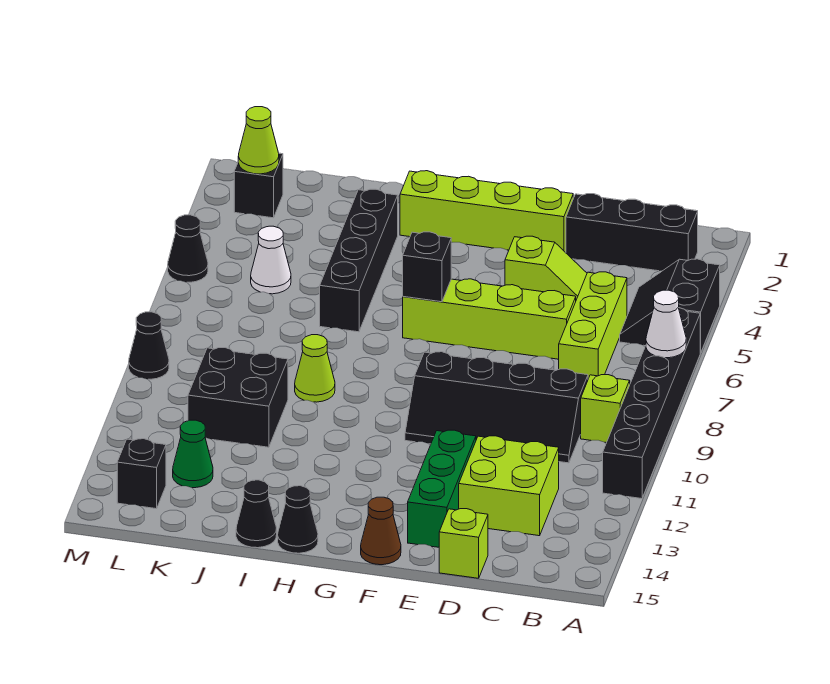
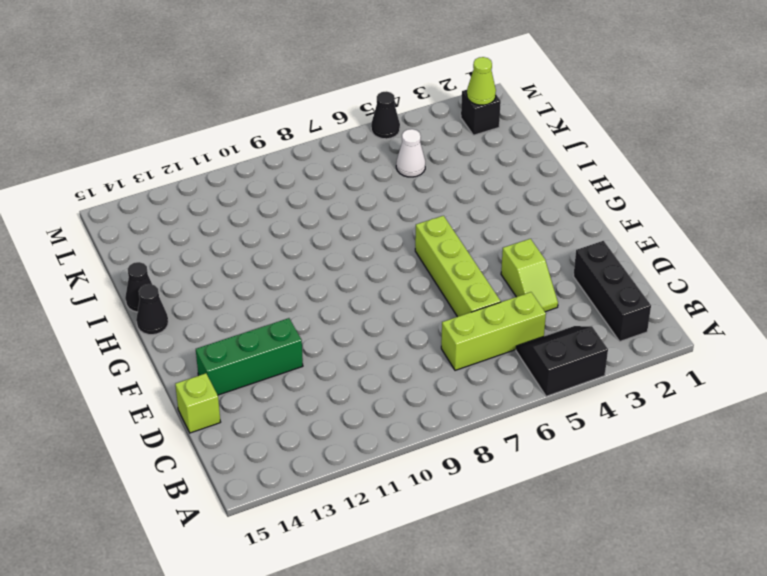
none -> black 1x6 brick [603,308,700,499]
none -> lime 1x1 brick [581,375,630,443]
none -> black 2x4 slope [405,352,588,463]

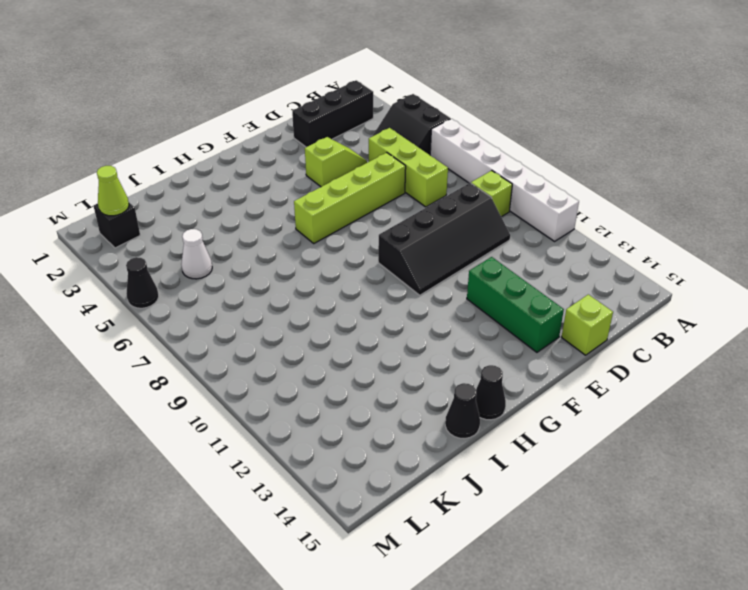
white 1x6 brick [430,119,579,241] -> black 1x6 brick [603,308,700,499]
none -> lime 2x2 brick [459,436,559,536]
none -> lime 1x4 brick [400,171,573,253]
none -> brown 1x1 cone [361,497,401,565]

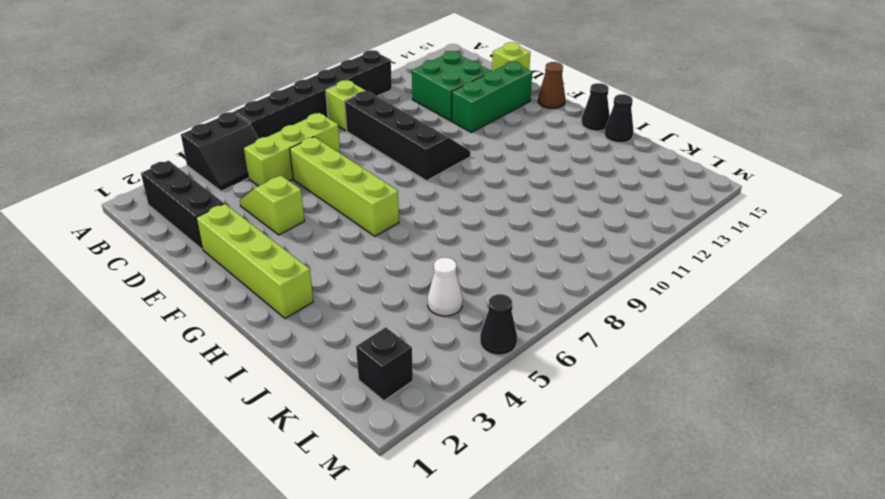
green 2x2 brick [412,51,491,121] -> lime 2x2 brick [459,436,559,536]
none -> black 1x4 brick [320,189,398,332]
none -> lime 1x1 cone [295,335,335,402]
none -> black 2x2 brick [188,348,288,447]

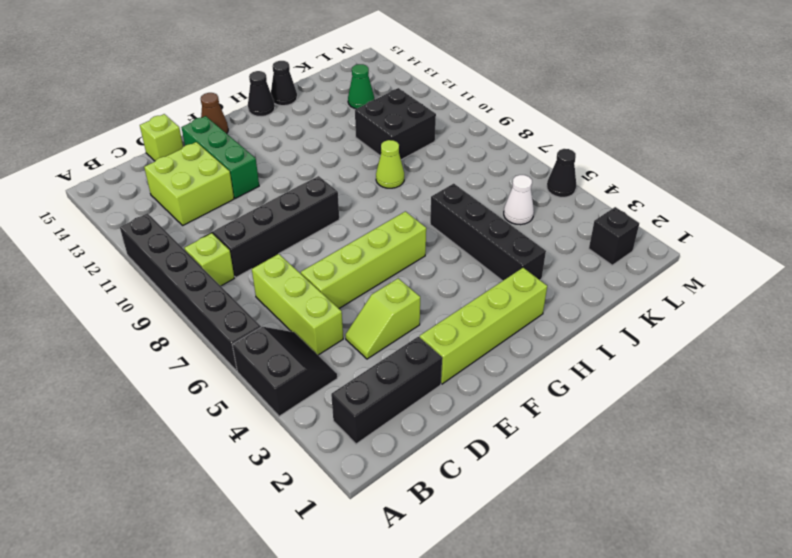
none -> black 1x1 brick [117,439,166,509]
none -> black 1x1 cone [129,312,169,379]
none -> white 1x1 cone [646,290,686,358]

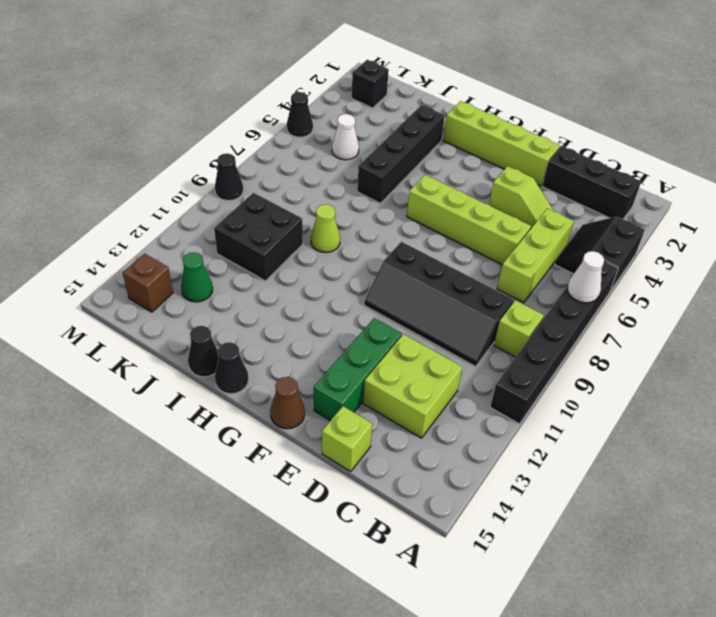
brown 1x1 brick [123,254,173,312] -> black 1x1 brick [117,439,166,509]
none -> black 1x1 brick [403,232,452,302]
none -> lime 1x1 cone [238,107,279,174]

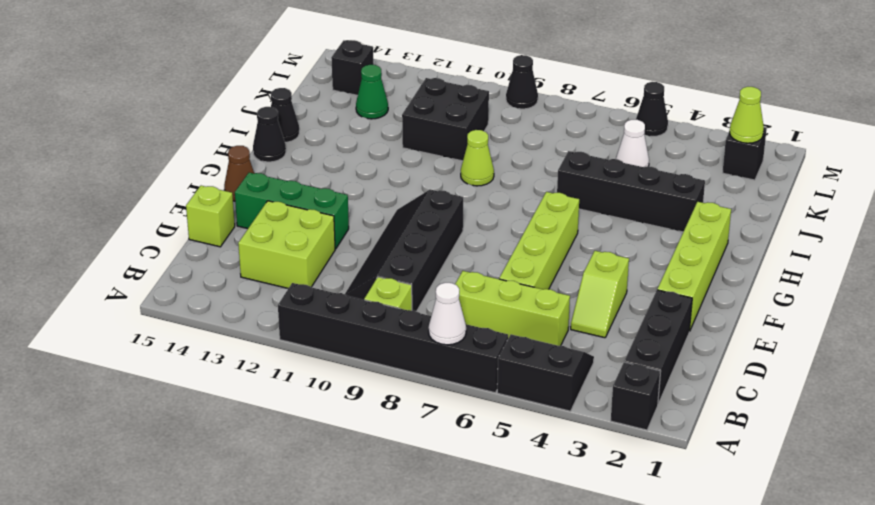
black 1x1 brick [611,362,661,430] -> black 1x1 brick moved to [403,232,452,302]

